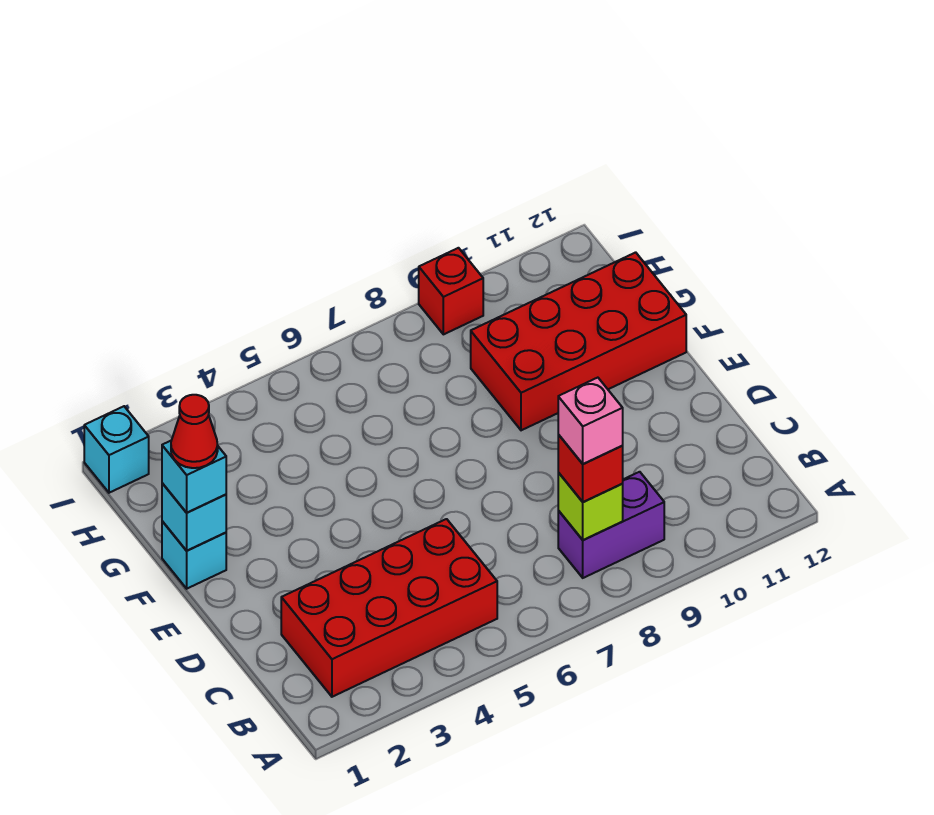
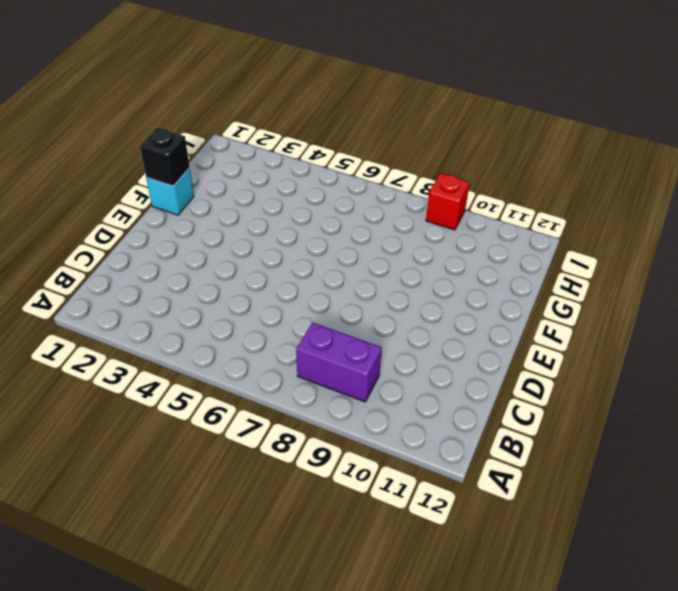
black 1x1 brick [140,128,189,186] -> cyan 1x1 brick [162,483,226,551]
none -> red 2x4 brick [281,519,497,697]
none -> red 2x4 brick [471,252,686,430]
none -> cyan 1x1 brick [84,406,149,493]

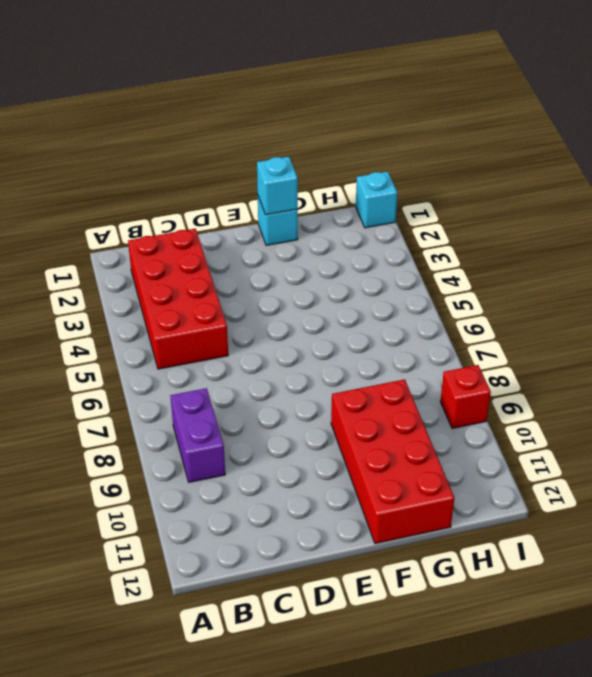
none -> lime 1x1 brick [558,473,623,540]
none -> red 1x1 brick [558,435,623,502]
none -> cyan 1x1 brick [162,441,226,513]

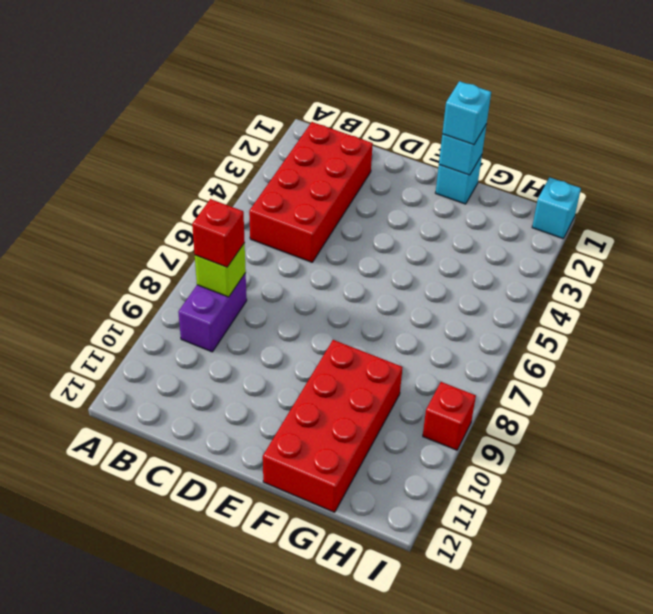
none -> pink 1x1 brick [558,378,623,464]
none -> red 1x1 cone [171,395,218,468]

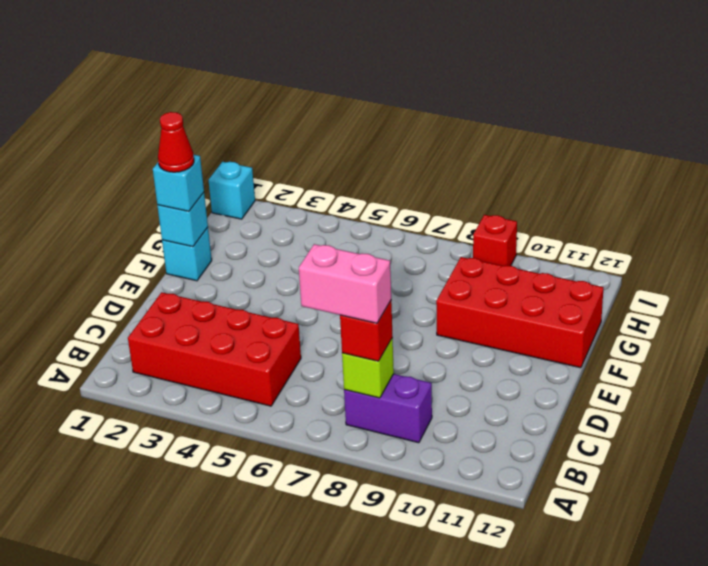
pink 1x2 brick [299,244,391,323] -> pink 1x1 brick [558,378,623,464]

